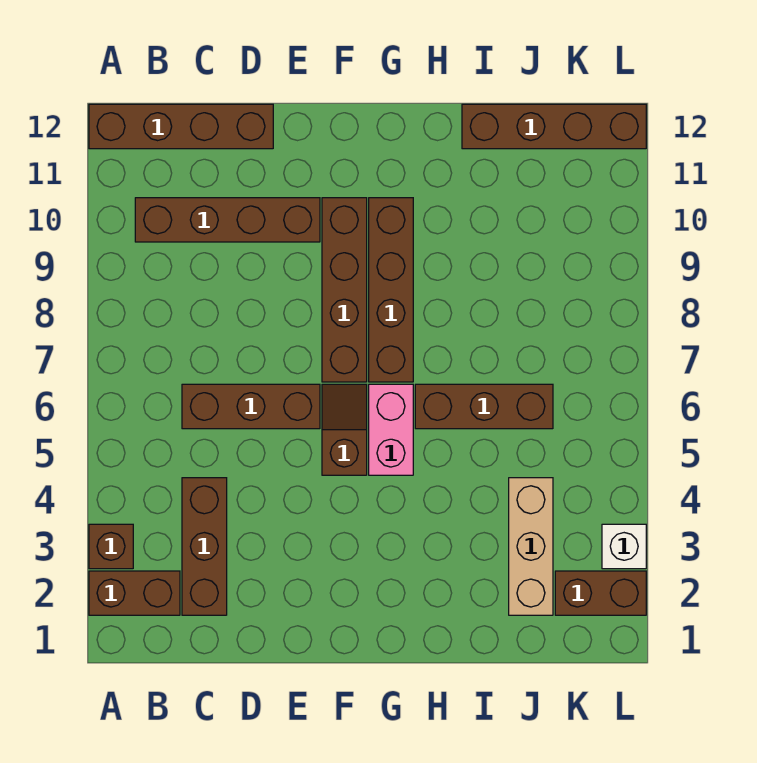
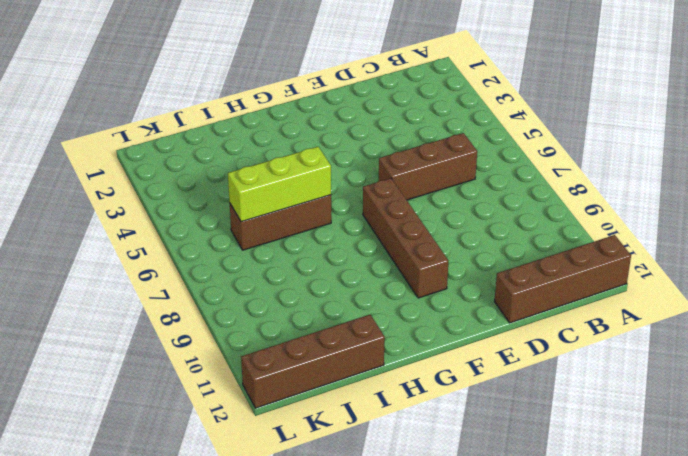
lime 1x3 brick [228,147,331,222] -> none
none -> brown 1x2 brick [89,571,180,615]
none -> brown 1x1 brick [89,524,133,569]
none -> brown 1x4 brick [135,198,320,242]

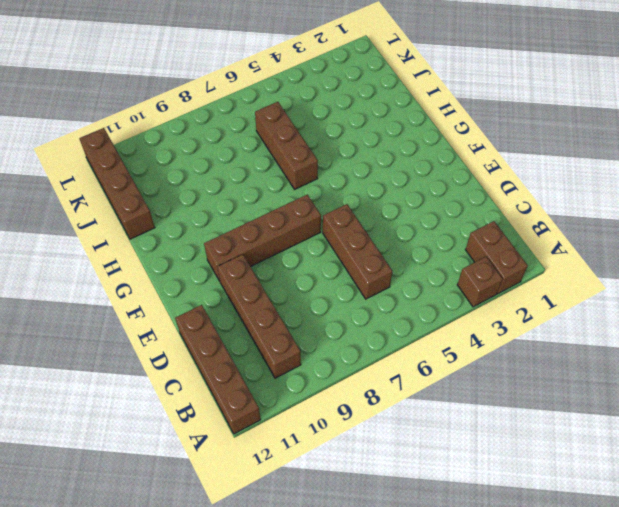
none -> brown 1x3 brick [182,478,227,615]
none -> brown 1x2 slope [322,384,367,475]
none -> pink 1x2 brick [369,384,413,475]

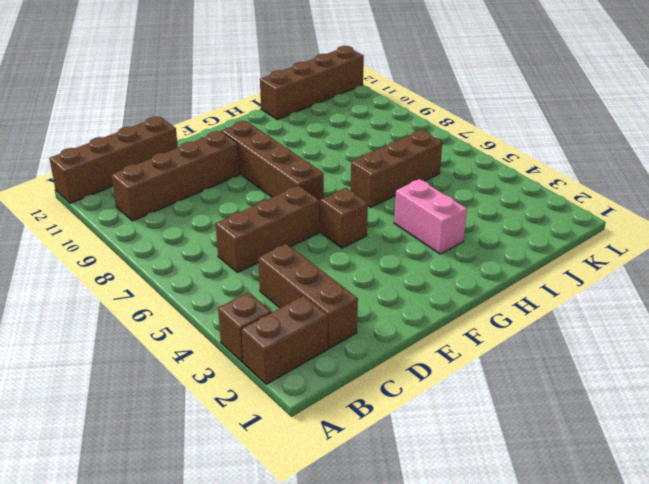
pink 1x2 brick [394,179,467,254] -> pink 1x2 brick moved to [369,384,413,475]
none -> brown 1x4 brick [369,198,413,382]
none -> tan 1x3 brick [509,478,553,615]
none -> brown 1x2 brick [555,571,646,615]

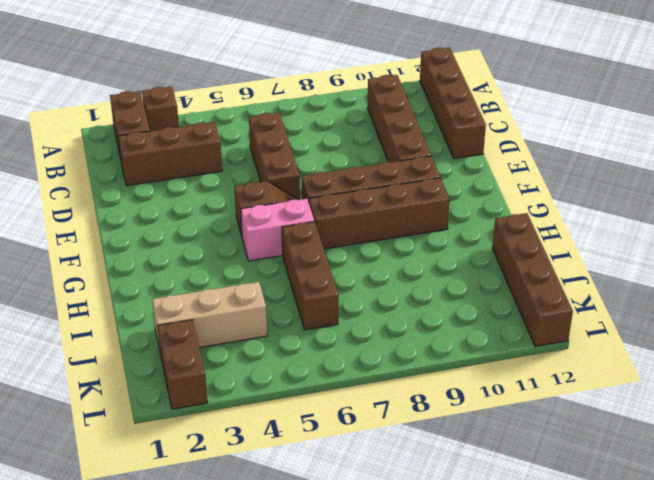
none -> white 1x1 brick [602,524,646,569]

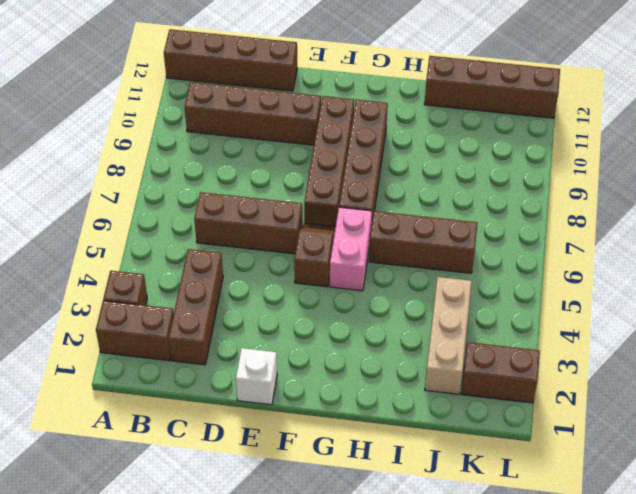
white 1x1 brick [236,348,277,405] -> white 1x1 brick moved to [602,524,646,569]

